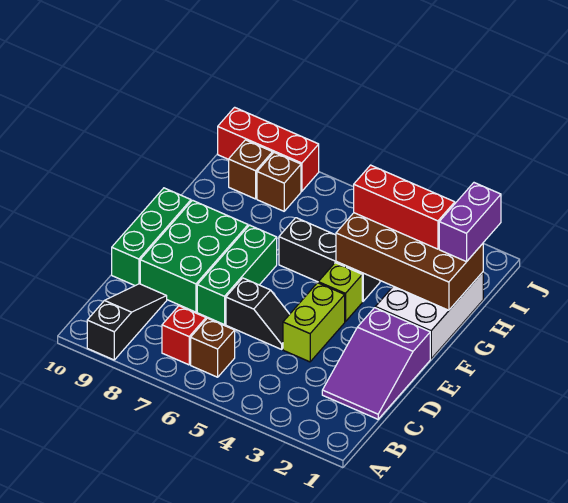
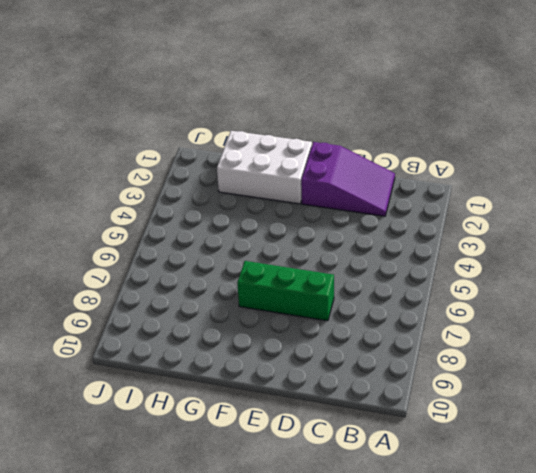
none -> black 1x3 slope [87,284,167,360]
none -> brown 1x1 brick [191,318,235,377]
none -> red 1x1 brick [162,306,206,365]

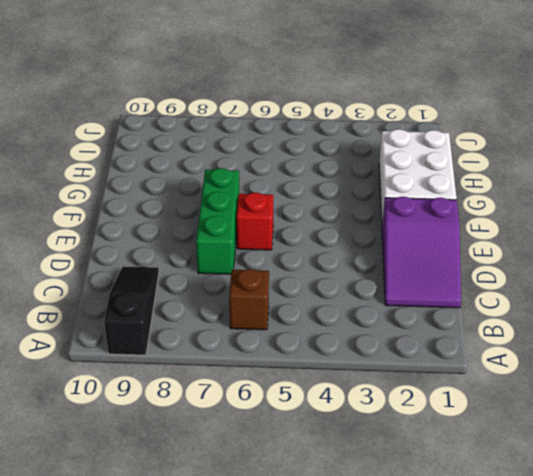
red 1x1 brick [237,192,273,250] -> red 1x1 brick moved to [162,306,206,365]
none -> lime 1x2 brick [283,283,345,362]
none -> black 1x2 slope [226,278,290,349]
none -> green 2x3 brick [140,200,248,312]

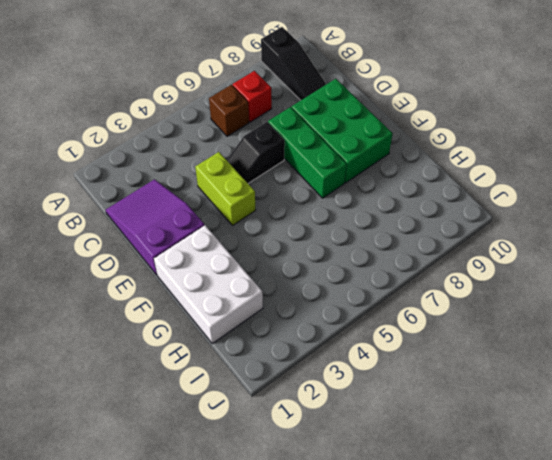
none -> green 1x3 brick [112,188,191,286]
none -> lime 1x1 brick [318,263,362,322]
none -> black 1x3 brick [279,218,380,301]

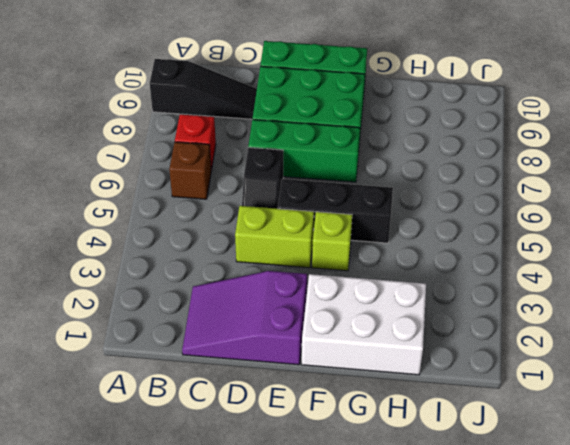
black 1x3 brick [278,179,393,243] -> black 1x3 brick turned to [279,218,380,301]
none -> brown 1x1 brick [257,153,301,211]
none -> brown 1x1 brick [229,140,273,199]
none -> red 1x3 brick [218,107,319,191]

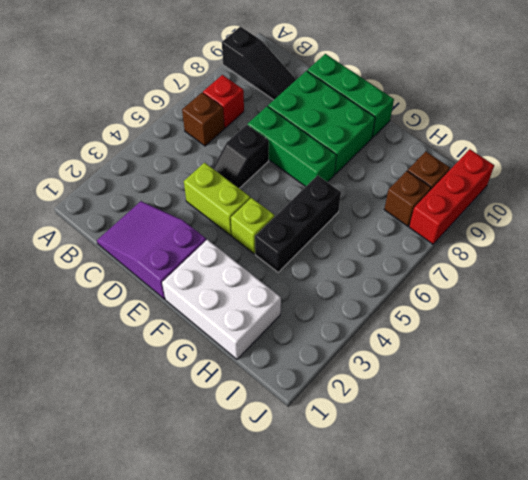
none -> brown 2x4 brick [336,213,483,310]
none -> purple 1x2 brick [439,183,501,262]
none -> red 1x3 brick [354,165,455,249]

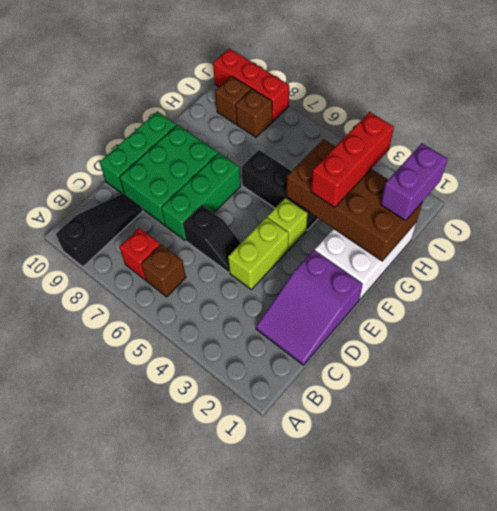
red 1x3 brick [311,112,394,208] -> red 1x3 brick turned to [354,165,455,249]

